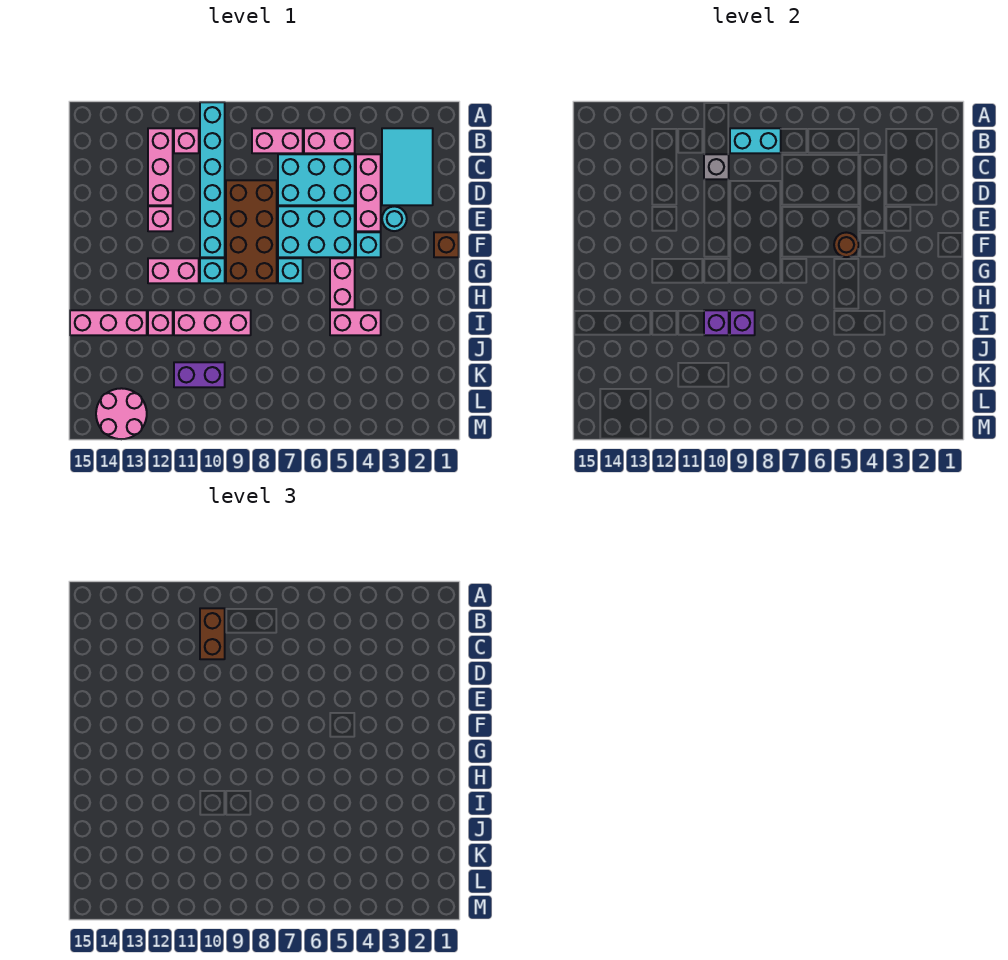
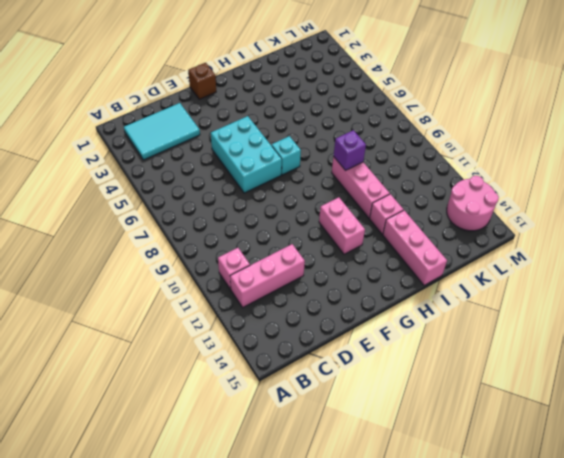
none -> cyan 1x6 brick [200,102,225,257]
none -> pink 1x2 brick [304,128,355,153]
none -> pink 1x2 brick [252,128,303,153]
none -> pink 1x3 brick [356,154,381,231]

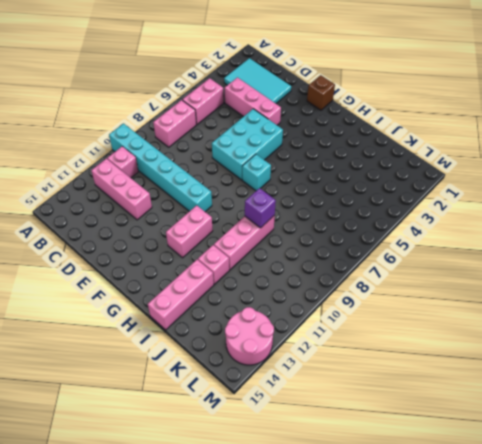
none -> cyan 2x3 brick [278,154,355,205]
none -> brown 2x4 brick [226,180,277,283]
none -> cyan 1x1 round brick [382,206,407,231]
none -> pink 1x1 brick [148,206,173,231]

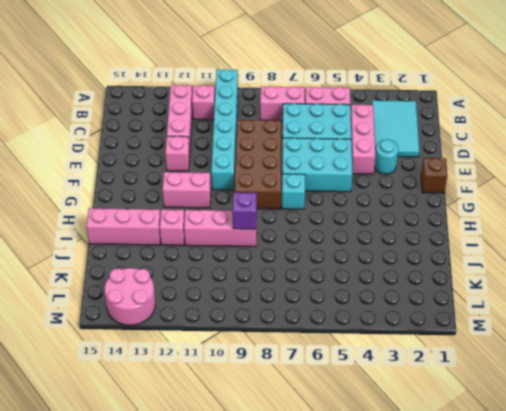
none -> cyan 1x1 brick [356,232,381,257]
none -> pink 1x2 brick [330,258,355,309]
none -> cyan 1x1 brick [200,258,225,283]
none -> pink 1x2 brick [330,310,381,335]

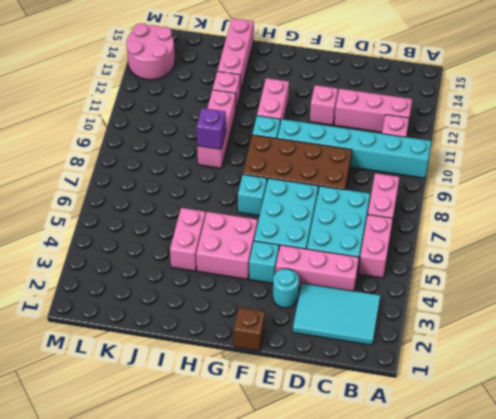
pink 2x2 brick [196,212,258,279] -> pink 1x2 brick [330,258,355,309]
none -> purple 1x2 brick [174,362,225,387]
none -> cyan 1x2 brick [730,128,781,153]
none -> grey 1x1 brick [704,154,729,179]
none -> brown 1x1 round brick [834,232,859,257]

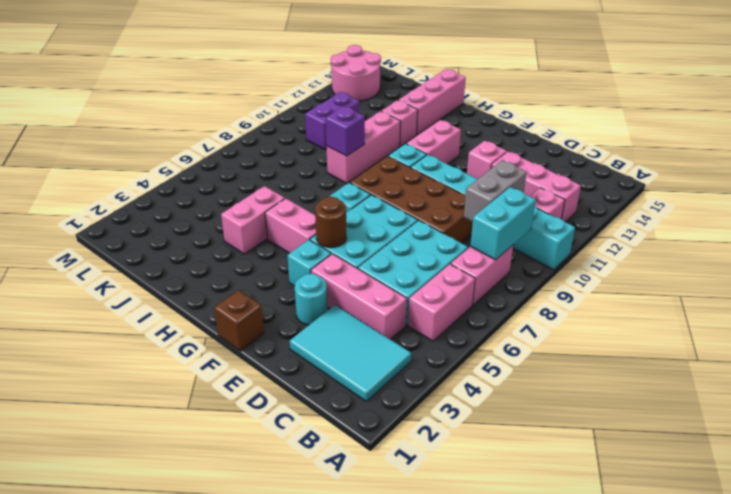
grey 1x2 brick [464,160,527,222] -> grey 1x1 brick [704,154,729,179]
none -> purple 1x1 brick [704,310,729,335]
none -> brown 1x2 brick [200,608,225,659]

